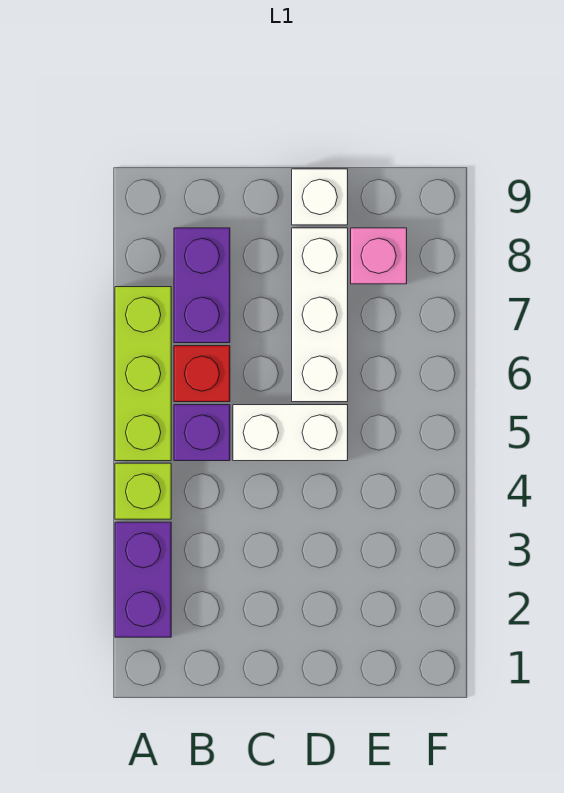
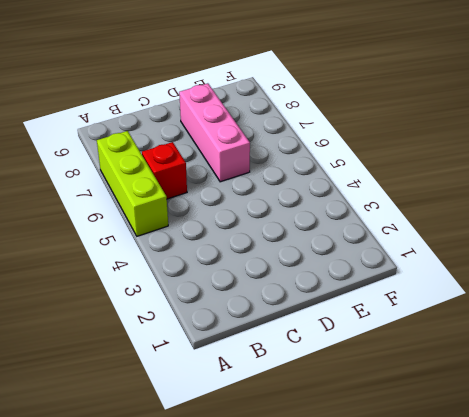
pink 1x3 brick [179,83,250,182] -> white 1x3 brick [292,228,348,402]
none -> purple 1x2 brick [115,522,171,637]
none -> lime 1x1 brick [115,463,171,519]

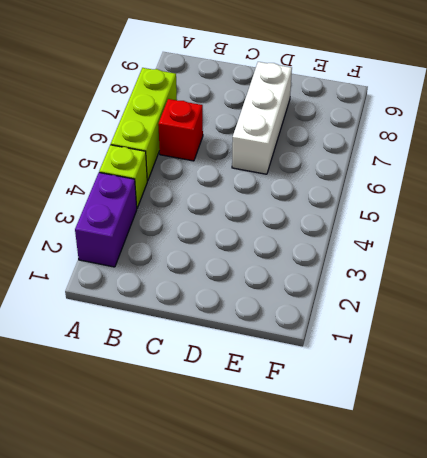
none -> purple 1x1 brick [174,405,230,461]
none -> purple 1x2 brick [174,228,230,343]

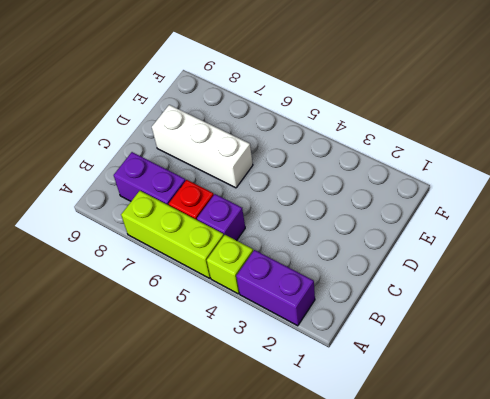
none -> white 1x2 brick [233,405,348,461]
none -> white 1x1 brick [292,169,348,225]

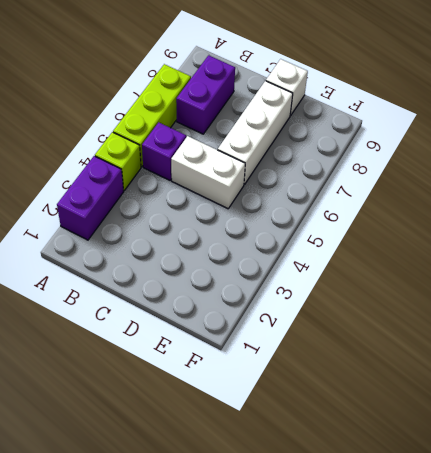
none -> red 1x1 brick [174,346,230,402]
none -> pink 1x1 brick [351,228,407,284]

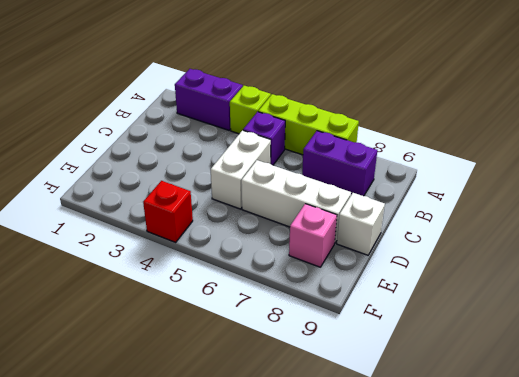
red 1x1 brick [143,181,193,242] -> red 1x1 brick moved to [174,346,230,402]

